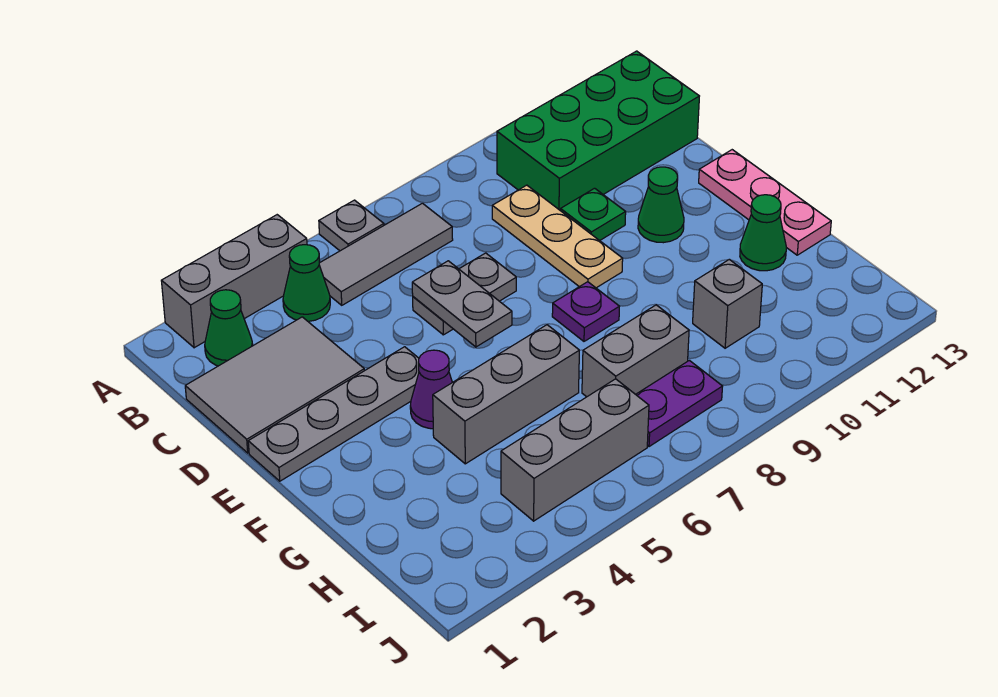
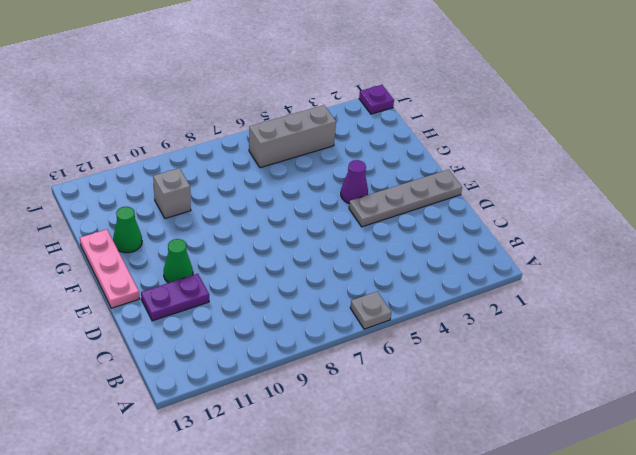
purple 1x2 plate [141,274,209,321] -> purple 1x2 plate moved to [636,360,723,447]
purple 1x1 plate [359,85,394,114] -> purple 1x1 plate moved to [552,282,619,341]
none -> grey 1x3 brick [161,215,307,348]
none -> green 1x1 cone [205,290,253,366]
none -> green 1x1 cone [283,245,330,321]

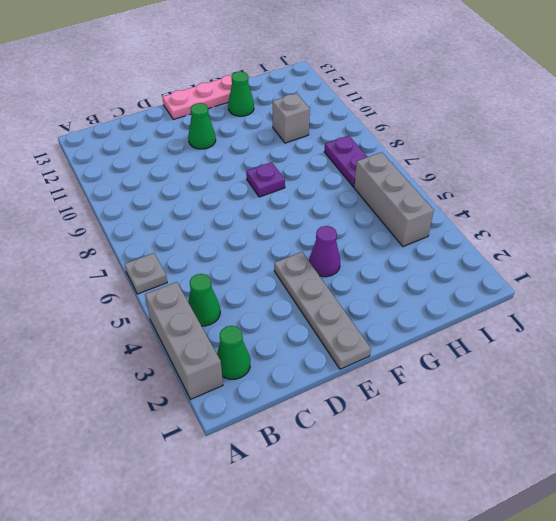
none -> grey 1x3 tile [319,203,453,305]
none -> green 2x4 brick [497,51,699,211]
none -> grey 2x3 tile [185,317,364,453]

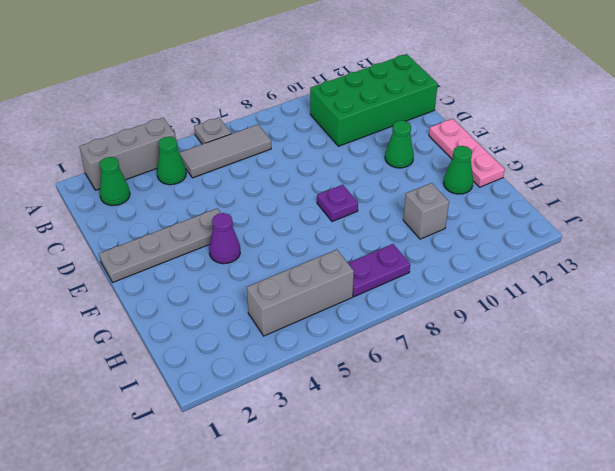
none -> grey 2x3 tile [185,317,364,453]
none -> tan 1x3 plate [492,185,623,288]
none -> grey 1x2 plate [413,253,516,335]

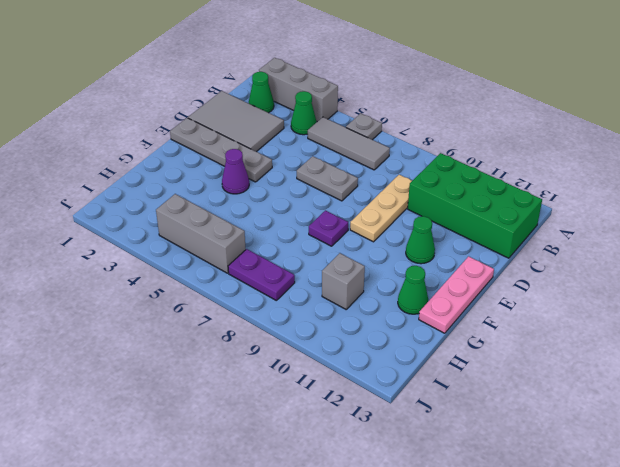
none -> green 1x1 plate [561,188,626,241]
none -> grey 1x3 brick [433,325,579,464]
none -> grey 1x2 brick [582,305,689,397]

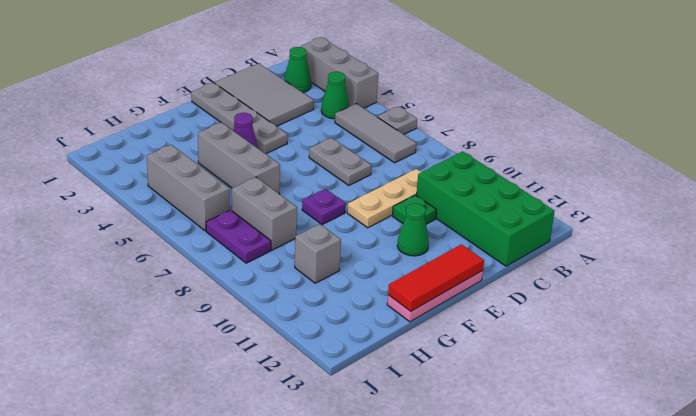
red 1x3 tile [388,244,484,311] -> none
none -> green 1x1 cone [740,195,786,271]
none -> grey 1x2 plate [412,261,512,347]

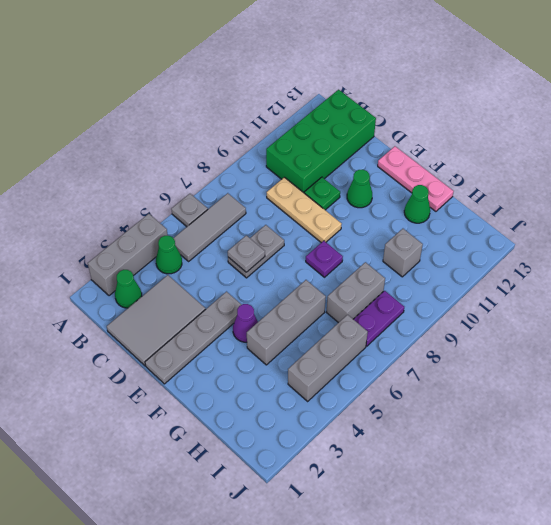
grey 1x1 plate [228,235,265,272] -> grey 1x2 plate [412,261,512,347]

